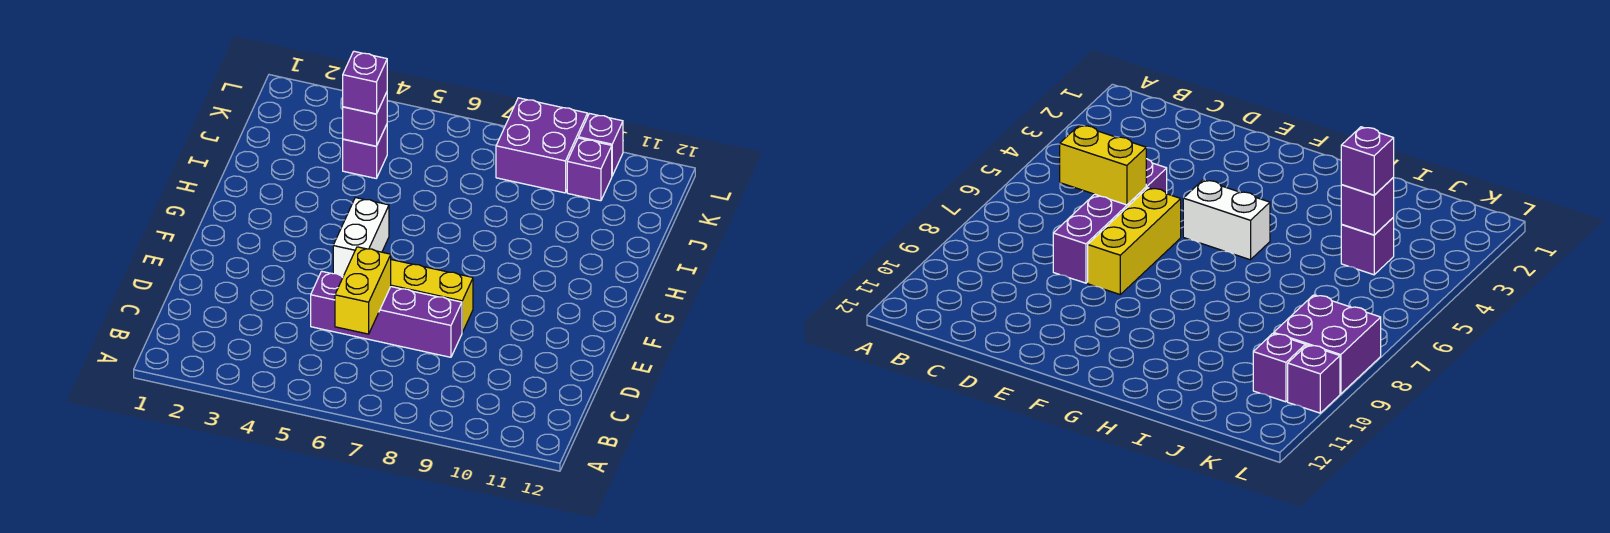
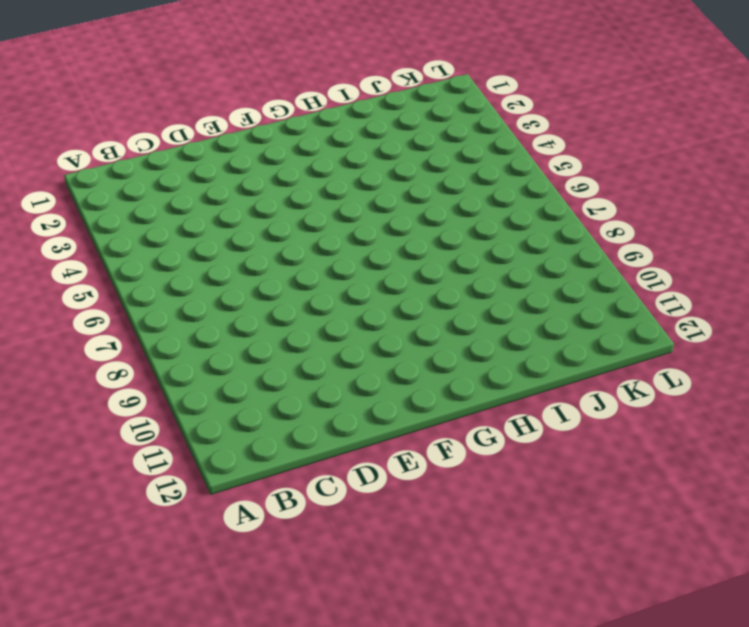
none -> purple 1x4 brick [311,271,462,357]
none -> yellow 1x3 brick [391,260,473,332]

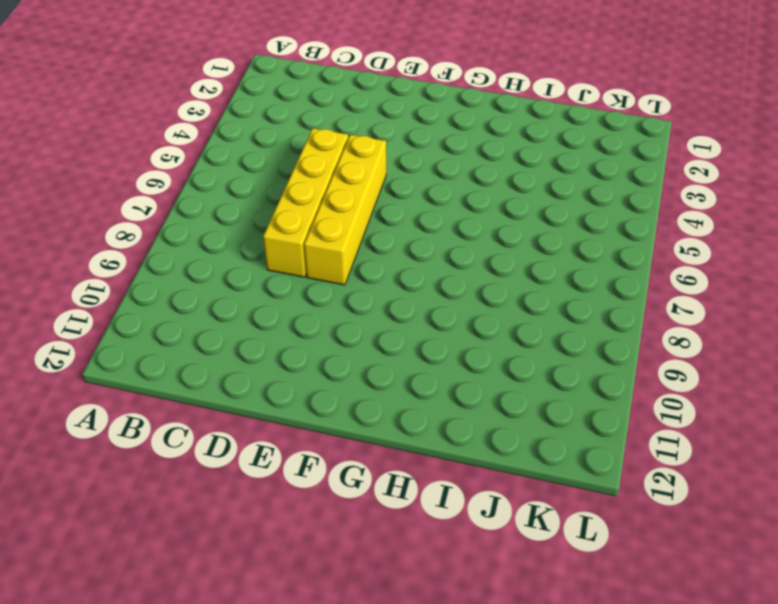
yellow 1x4 brick [263,128,348,277] -> purple 1x4 brick [311,271,462,357]
yellow 1x4 brick [304,135,386,285] -> yellow 1x3 brick [391,260,473,332]
none -> white 1x2 brick [333,198,389,276]
none -> purple 1x1 brick [343,125,387,178]

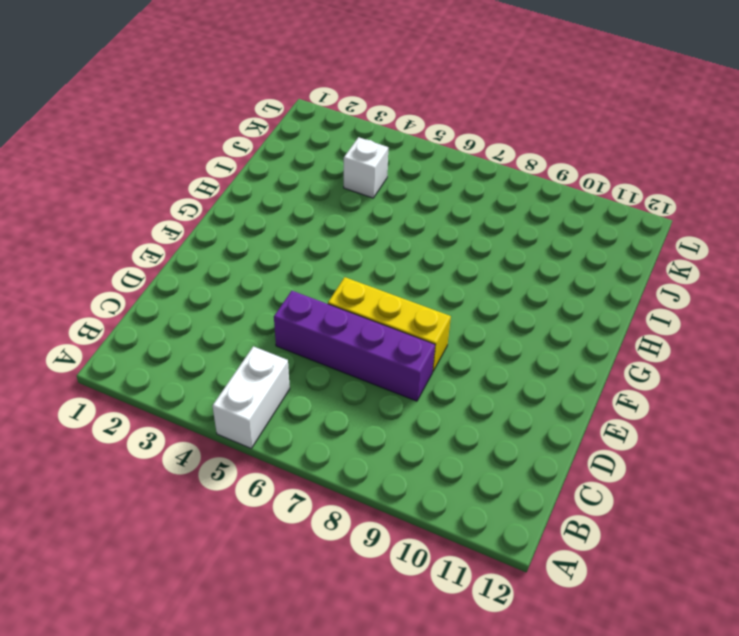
white 1x2 brick [212,346,290,448] -> white 1x2 brick moved to [333,198,389,276]
white 1x1 brick [344,137,388,198] -> purple 1x1 brick [343,125,387,178]
none -> purple 2x2 brick [496,98,588,193]
none -> purple 1x1 brick [567,138,612,201]

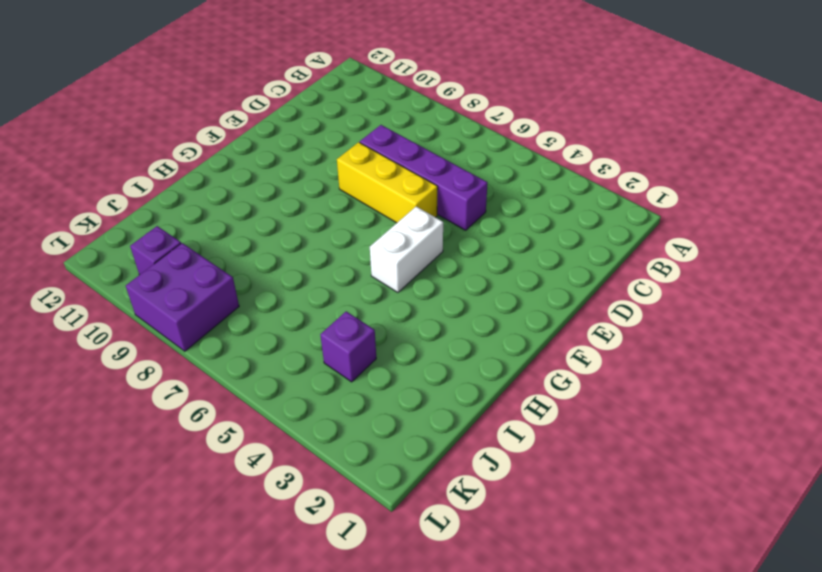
none -> purple 1x1 brick [579,114,623,176]
none -> yellow 1x2 brick [335,247,391,334]

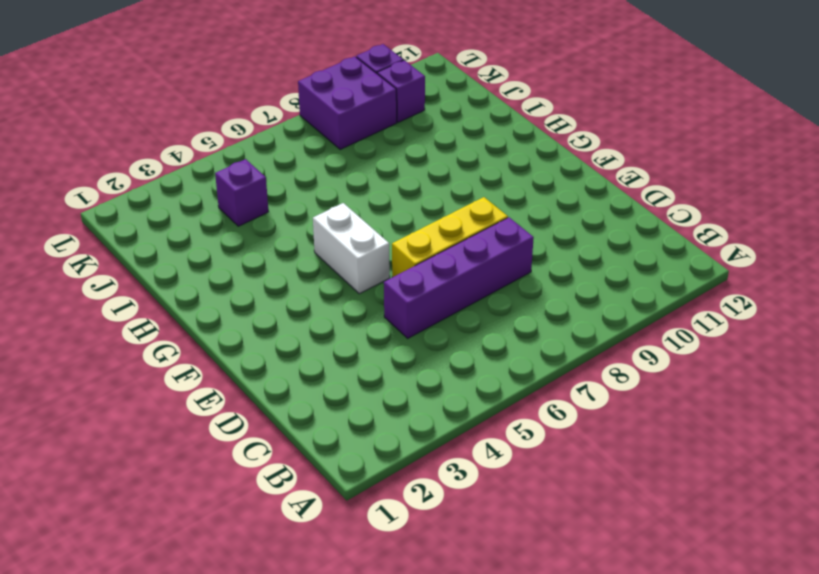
none -> yellow 1x2 brick [335,247,391,334]
none -> purple 1x1 brick [343,92,387,146]

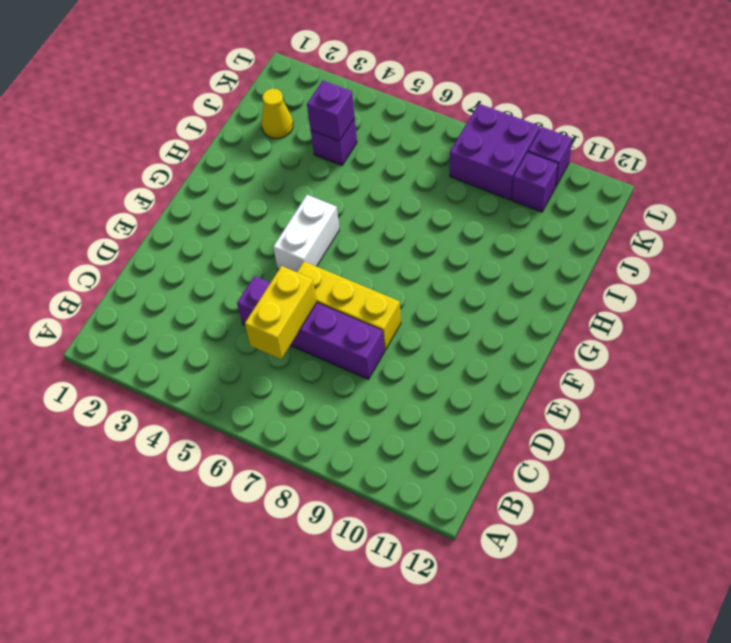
yellow 1x1 cone [261,89,293,139] -> none
none -> purple 1x1 brick [343,51,387,114]

